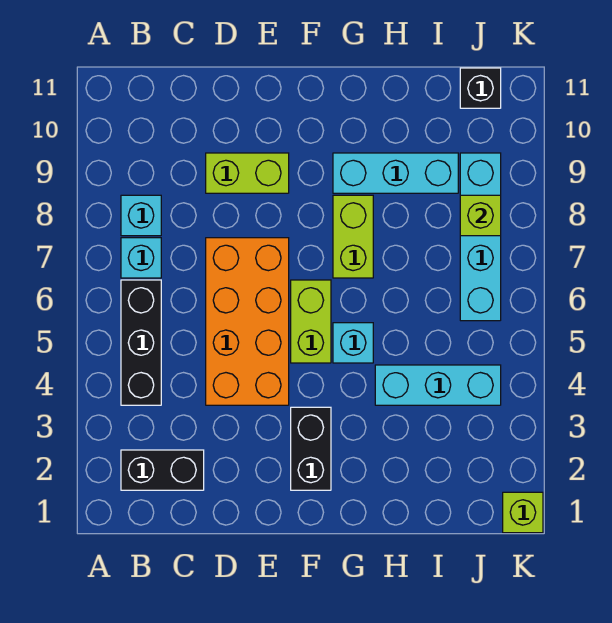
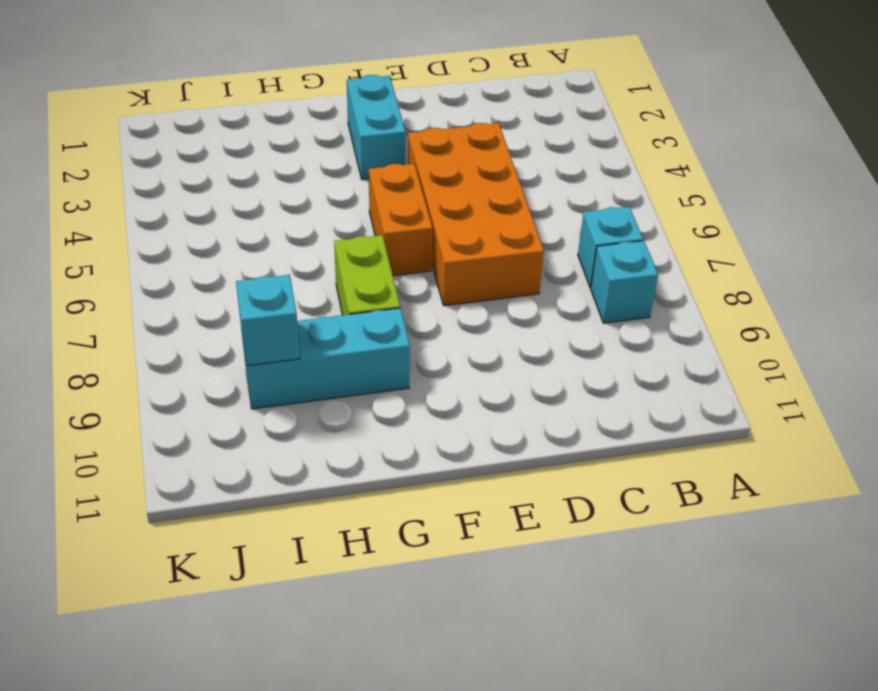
cyan 1x2 brick [347,75,406,179] -> black 1x2 brick [291,407,331,490]
orange 1x2 brick [369,164,433,276] -> lime 1x2 brick [291,280,331,363]
cyan 1x1 brick [236,275,300,366] -> cyan 1x1 brick moved to [333,323,373,363]
none -> black 1x2 brick [121,450,204,490]
none -> black 1x3 brick [121,280,161,405]
none -> lime 1x2 brick [206,153,289,193]

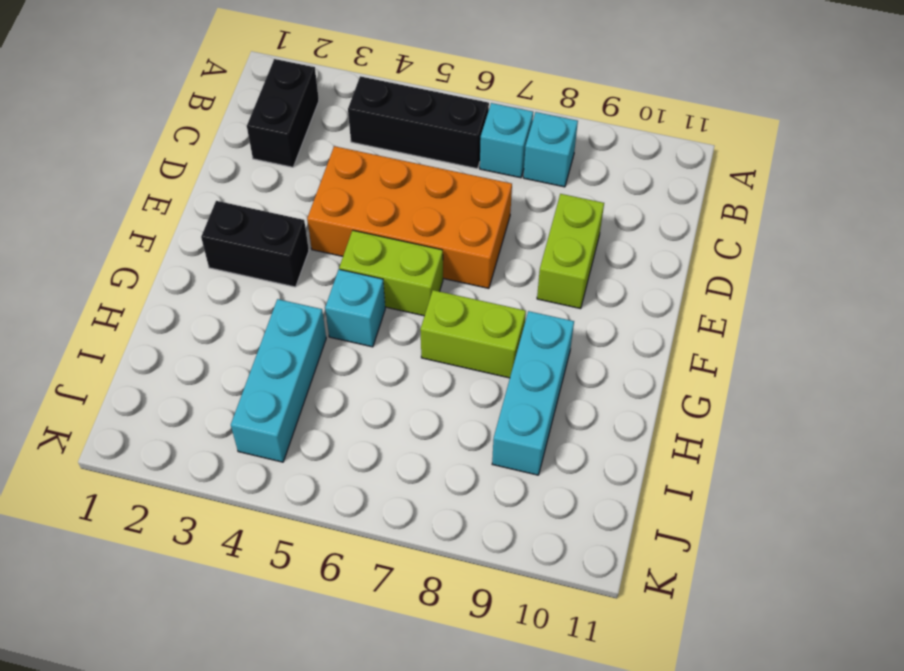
none -> cyan 1x4 brick [460,153,501,321]
none -> black 1x1 brick [460,68,501,108]
none -> lime 1x1 brick [503,492,543,533]

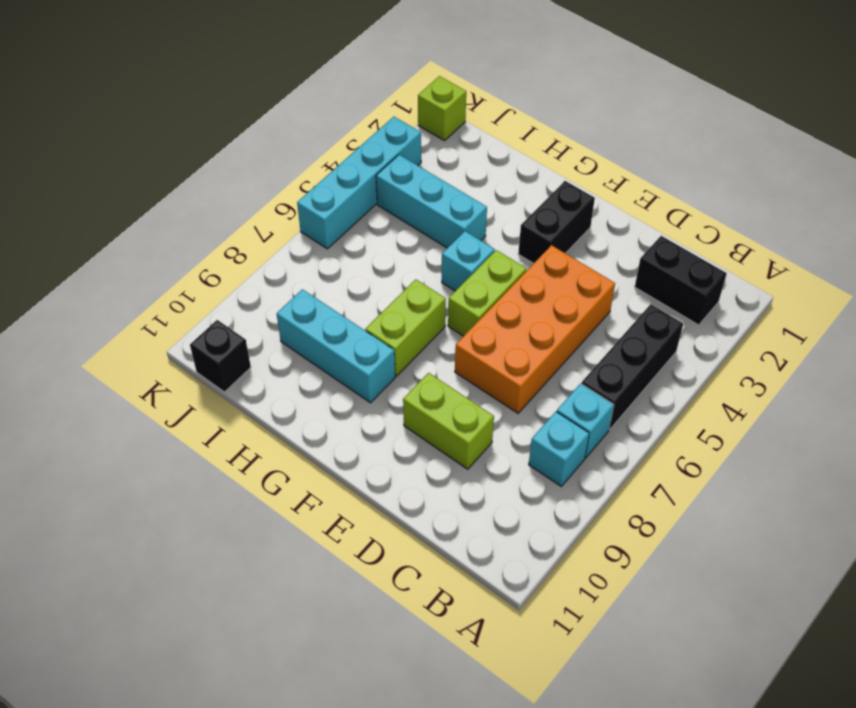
cyan 1x4 brick [297,117,421,249] -> cyan 1x4 brick moved to [460,153,501,321]
none -> lime 1x1 brick [460,195,501,236]

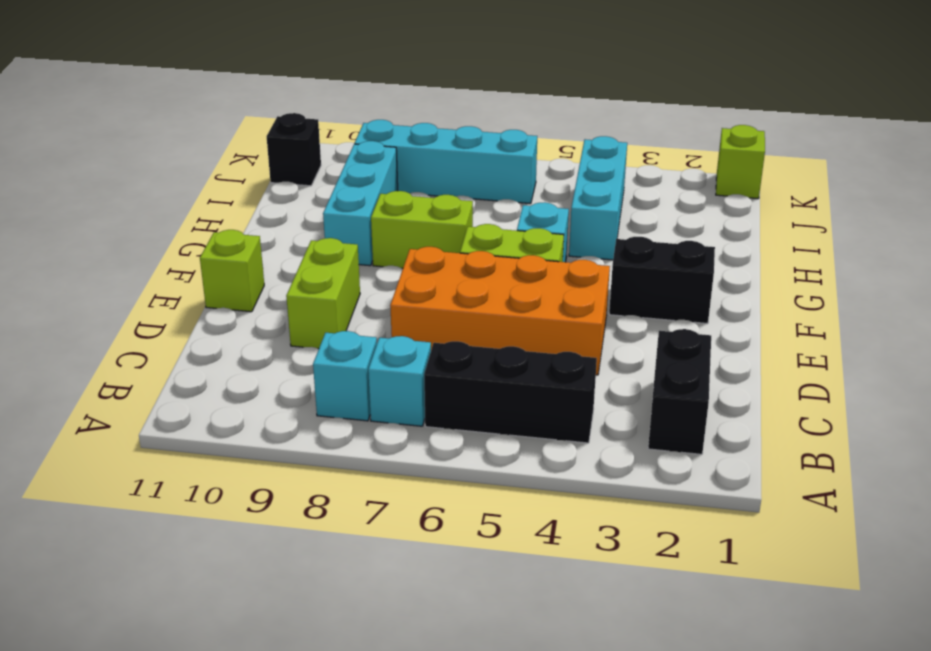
lime 1x1 brick [200,230,264,312] -> lime 1x1 brick moved to [460,195,501,236]

